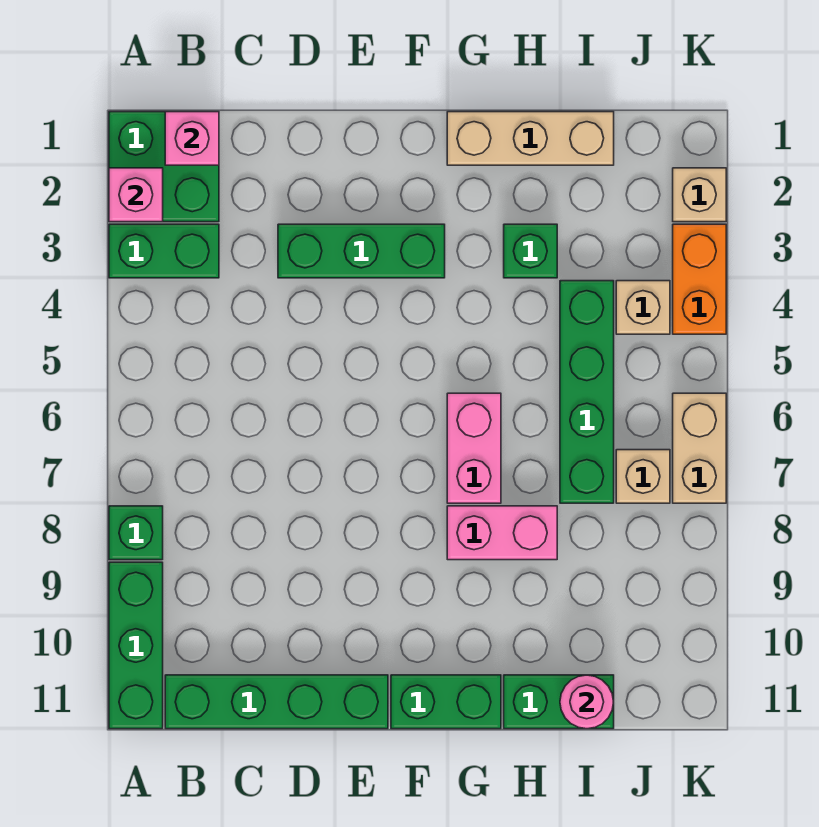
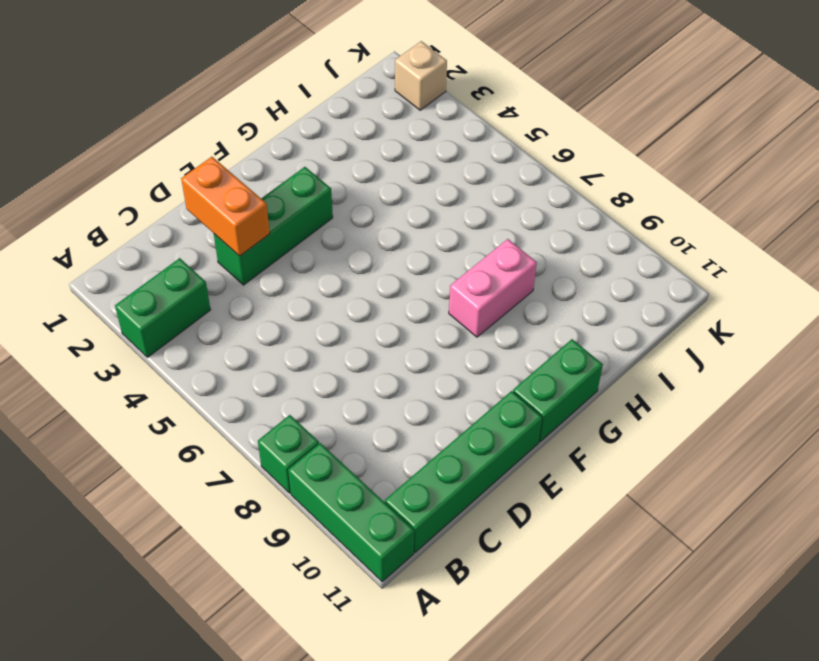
orange 1x2 brick [181,157,270,256] -> orange 1x2 brick moved to [673,224,726,334]
none -> green 2x2 brick [109,112,219,222]
none -> tan 1x3 brick [447,112,614,165]
none -> pink 1x2 brick [447,393,501,503]

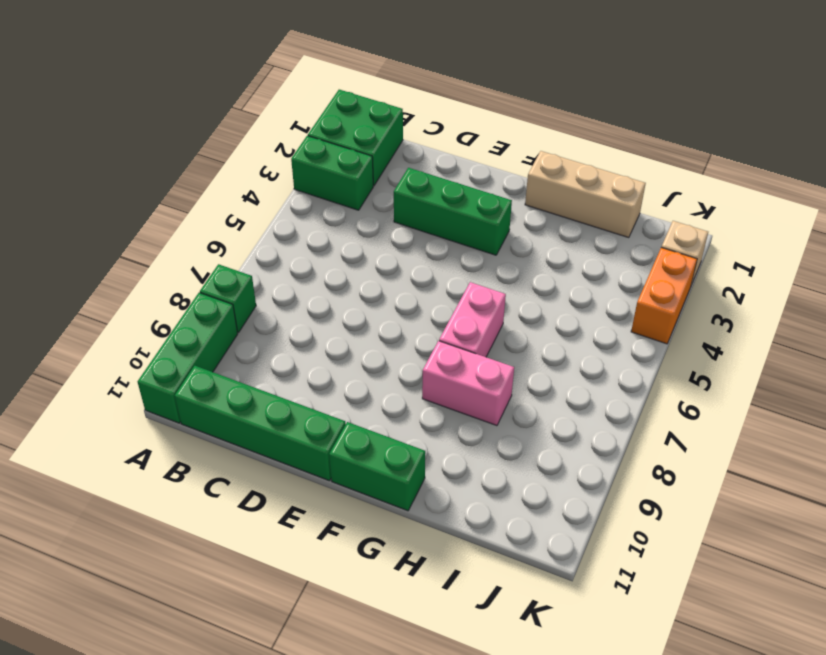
none -> green 1x1 brick [504,224,557,278]
none -> green 1x2 brick [504,675,614,729]
none -> green 1x4 brick [560,281,614,503]

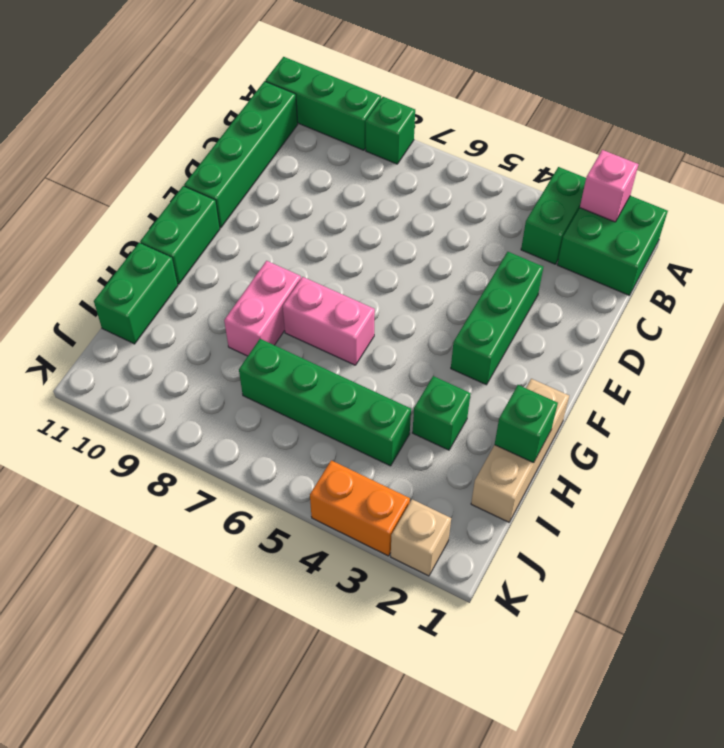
green 1x1 brick [495,385,558,463] -> none
none -> tan 1x1 brick [616,281,670,334]
none -> tan 1x1 brick [616,450,670,503]
none -> tan 1x2 brick [673,393,726,503]

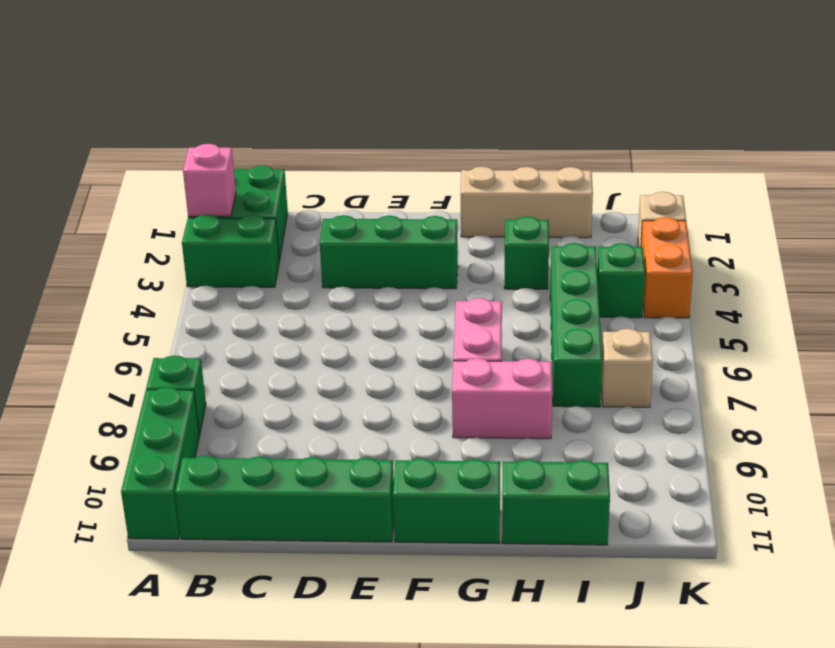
green 1x1 brick [597,243,645,318] -> tan 1x1 brick [616,281,670,334]
none -> tan 1x2 brick [673,393,726,503]
none -> pink 1x1 brick [165,112,219,165]
none -> pink 1x1 round brick [560,675,614,729]

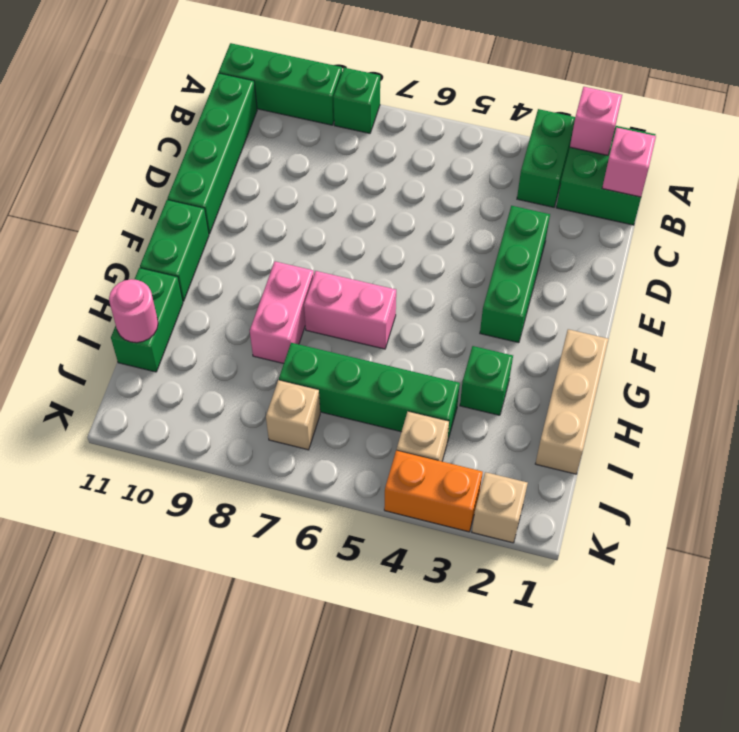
none -> tan 1x2 brick [673,393,726,503]

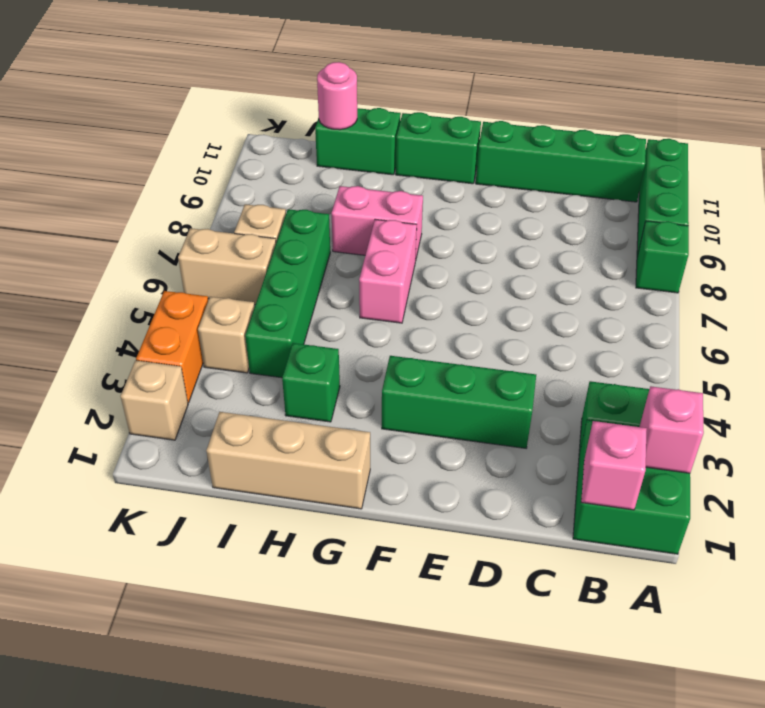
tan 1x2 brick [178,228,276,305] -> tan 1x2 brick turned to [673,393,726,503]

